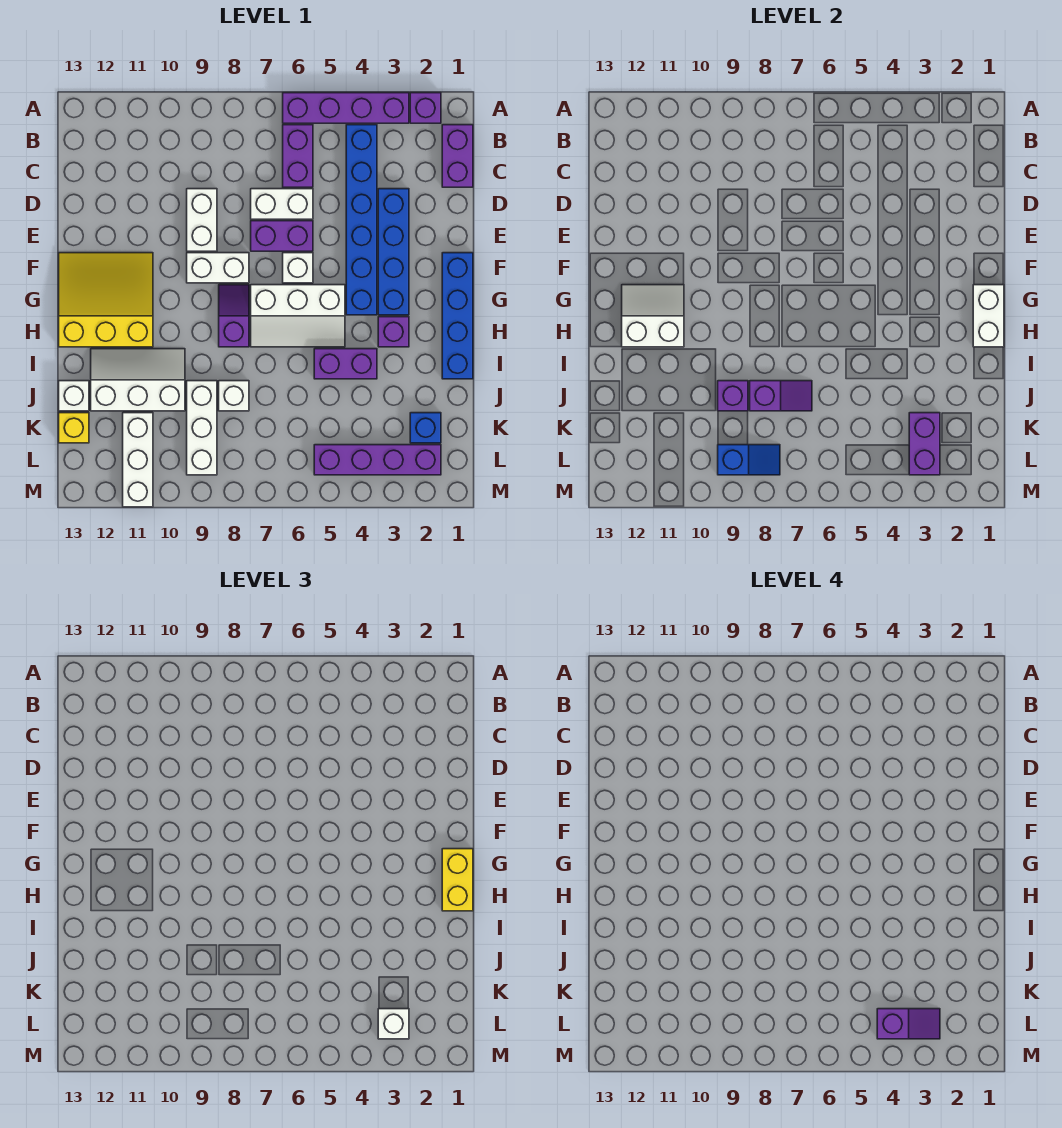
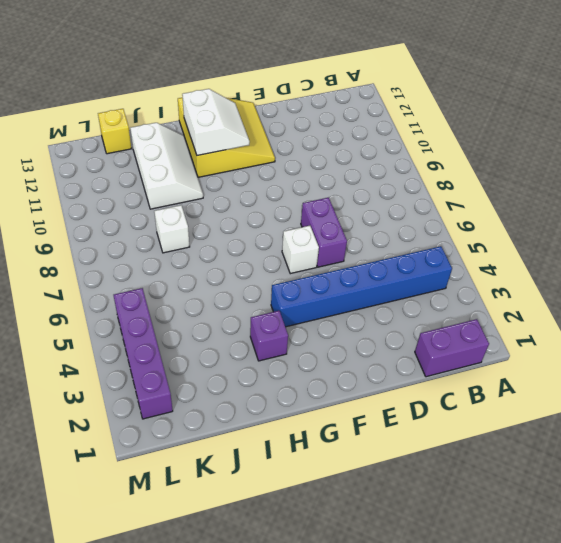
none -> purple 1x1 brick [410,93,441,123]
none -> purple 1x4 brick [283,93,409,123]
none -> purple 1x2 brick [283,125,313,187]
none -> blue 1x4 brick [378,189,409,315]

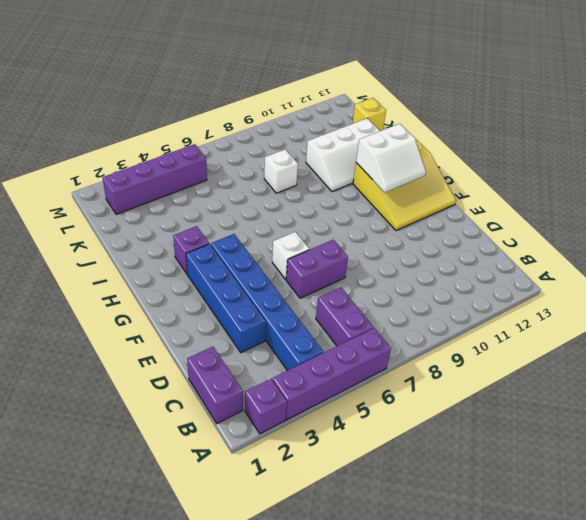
none -> white 1x2 brick [251,189,313,219]
none -> white 1x2 brick [187,189,217,251]
none -> blue 1x4 brick [442,253,473,379]
none -> white 1x2 brick [187,253,249,283]

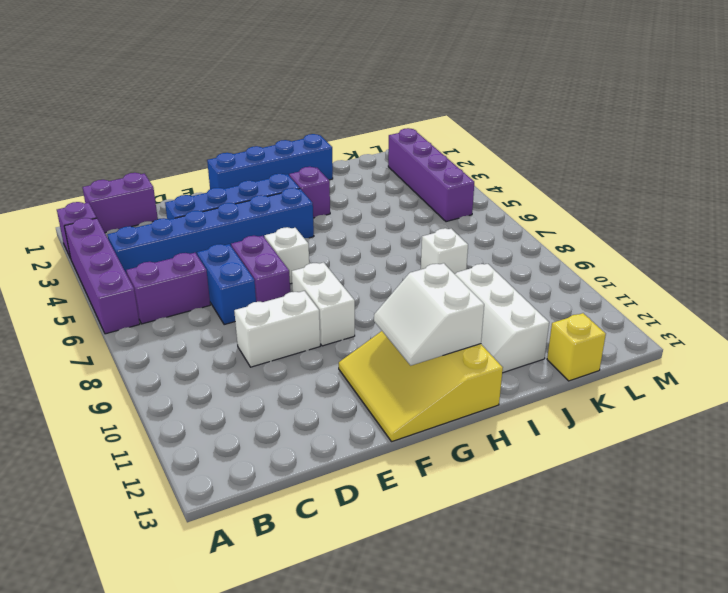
blue 1x2 brick [197,244,256,325] -> white 1x2 brick [251,189,313,219]
none -> white 2x3 slope [251,285,345,347]
none -> purple 1x2 slope [219,285,249,347]
none -> purple 1x2 brick [314,349,377,379]
none -> white 1x3 brick [187,381,217,475]

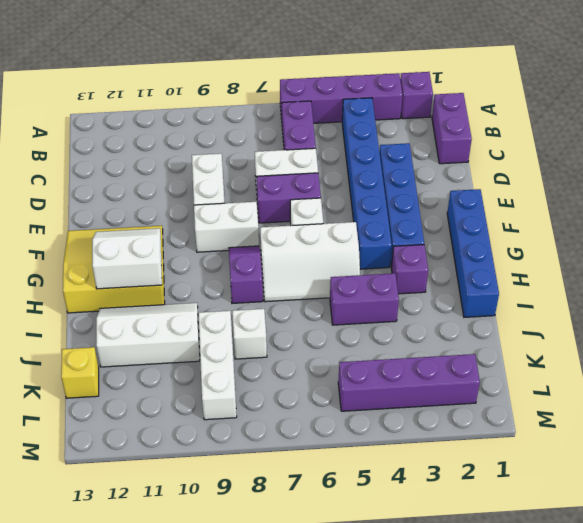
none -> white 1x1 brick [59,381,89,411]
none -> blue 1x1 brick [410,413,441,443]
none -> white 1x3 brick [123,413,153,507]
none -> white 1x2 brick [973,285,1004,347]

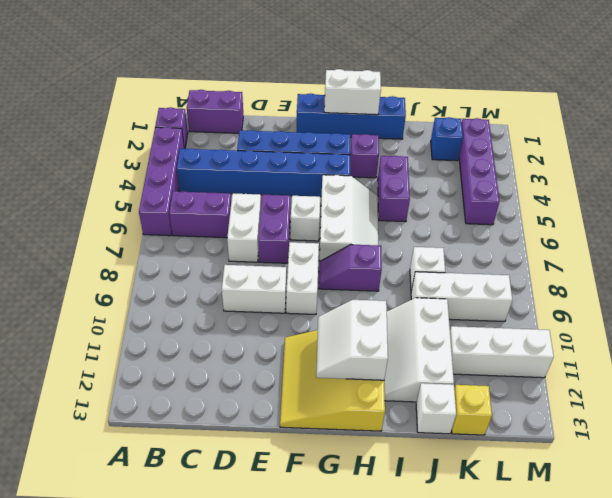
none -> purple 1x2 slope [750,381,812,411]
none -> purple 1x1 brick [718,381,748,411]
none -> purple 1x2 brick [909,413,940,475]
none -> blue 1x2 slope [718,445,780,475]

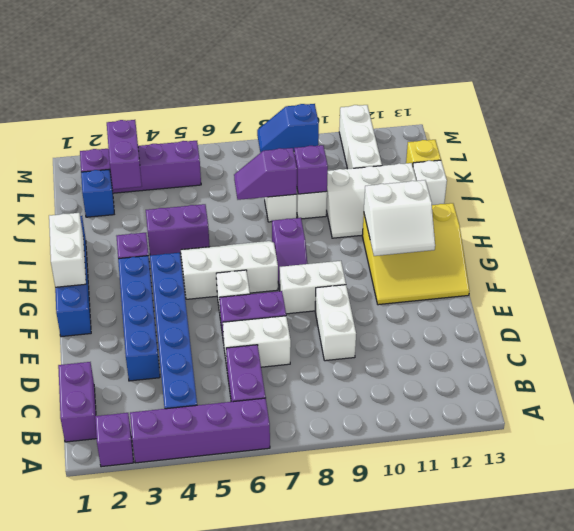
none -> yellow 1x2 brick [442,849,473,911]
none -> white 1x1 brick [378,1009,409,1039]
none -> purple 1x2 slope [877,1009,940,1039]

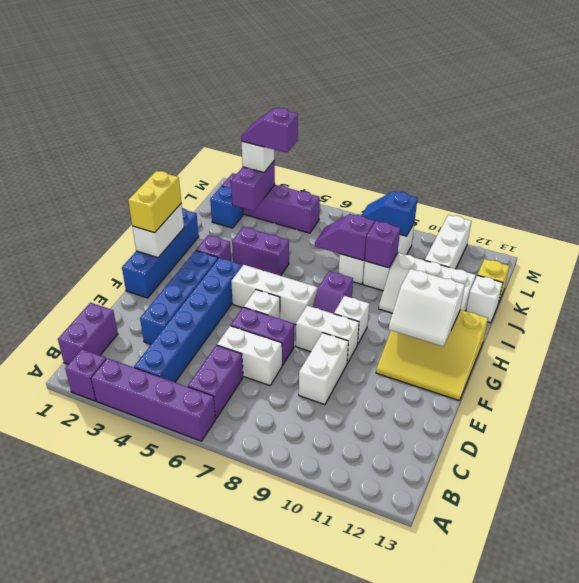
white 1x1 brick [334,296,369,345] -> none

